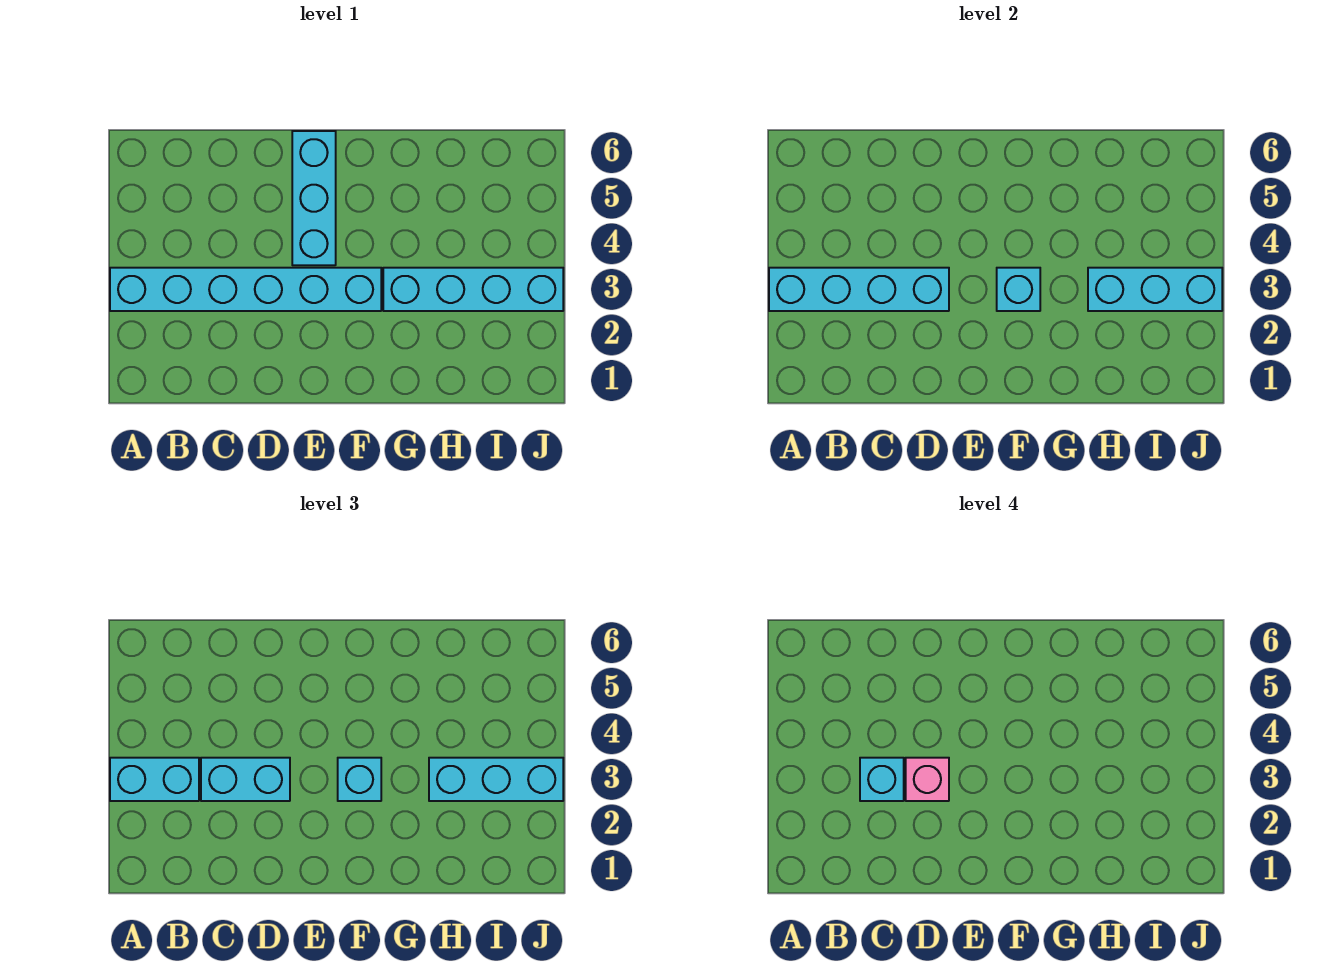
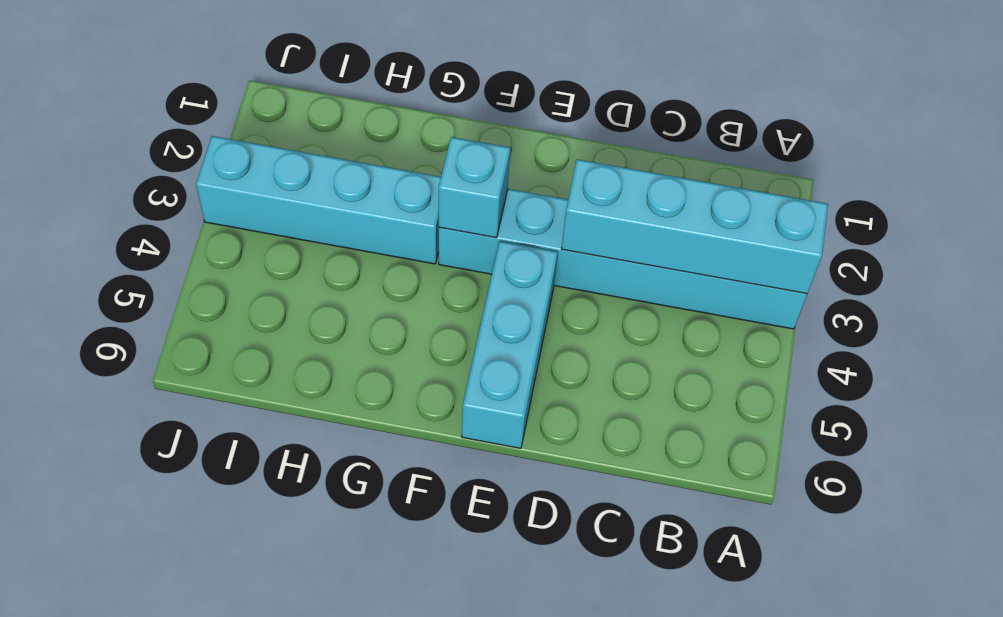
none -> cyan 1x3 brick [1088,268,1222,311]
none -> cyan 1x2 brick [110,758,199,801]
none -> cyan 1x2 brick [201,758,290,801]

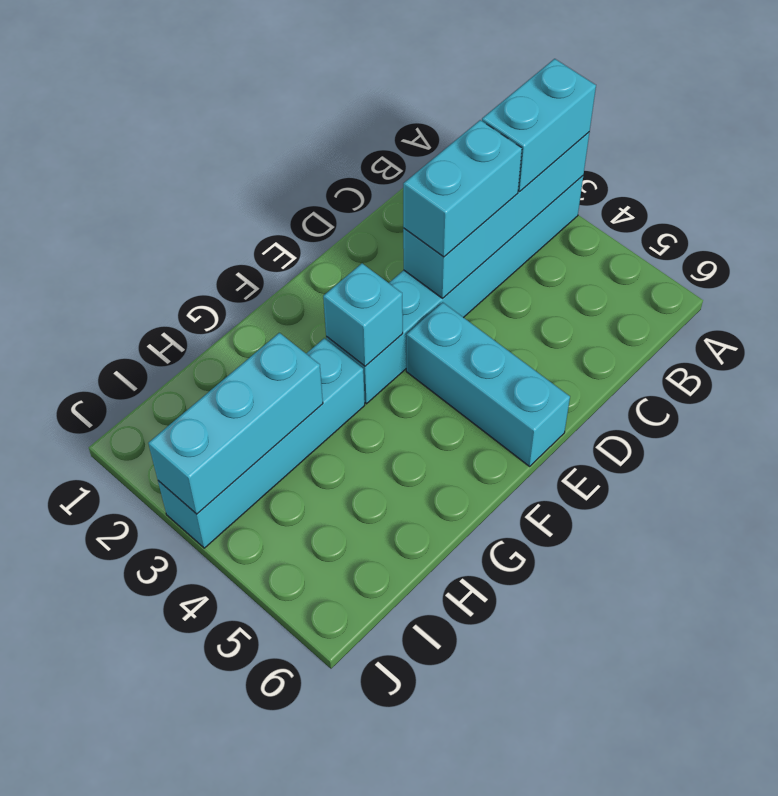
none -> cyan 1x1 brick [338,758,381,801]
none -> cyan 1x3 brick [429,758,563,801]
none -> cyan 1x1 brick [860,758,904,801]

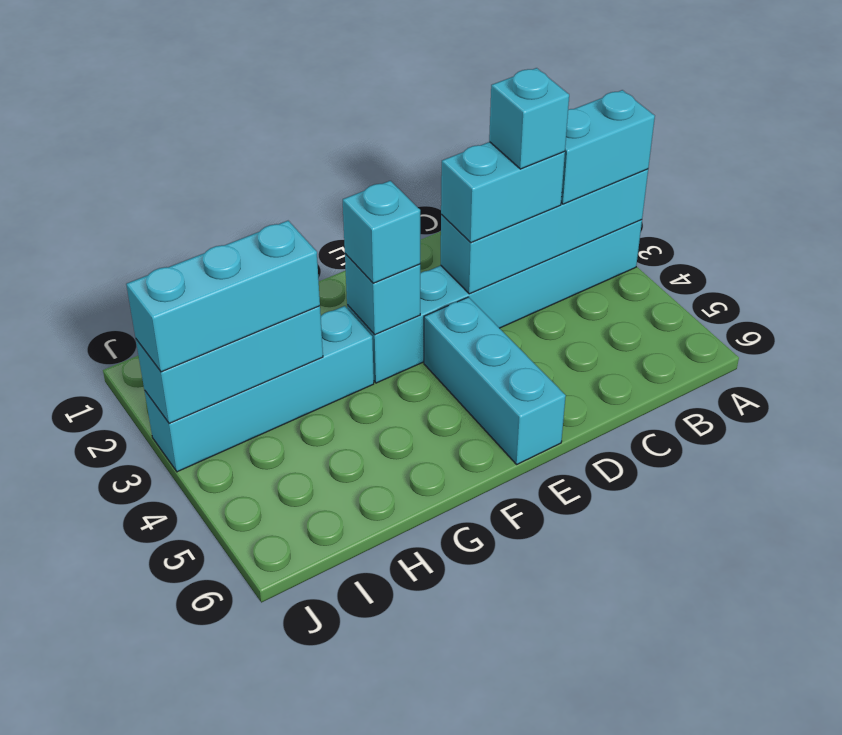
none -> pink 1x1 brick [906,758,949,801]

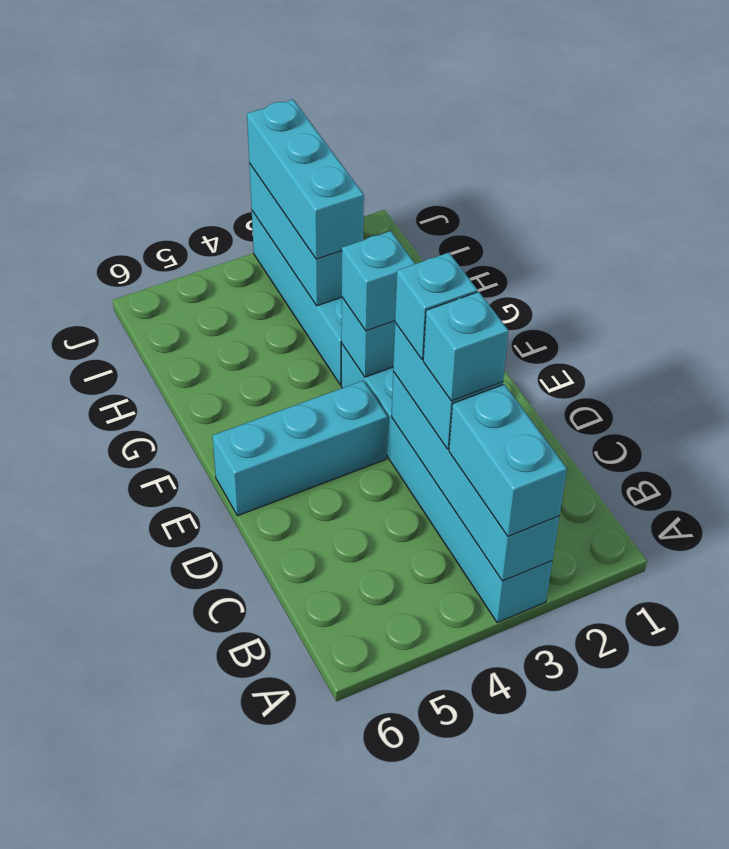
cyan 1x1 brick [395,253,477,359] -> pink 1x1 brick [906,758,949,801]

